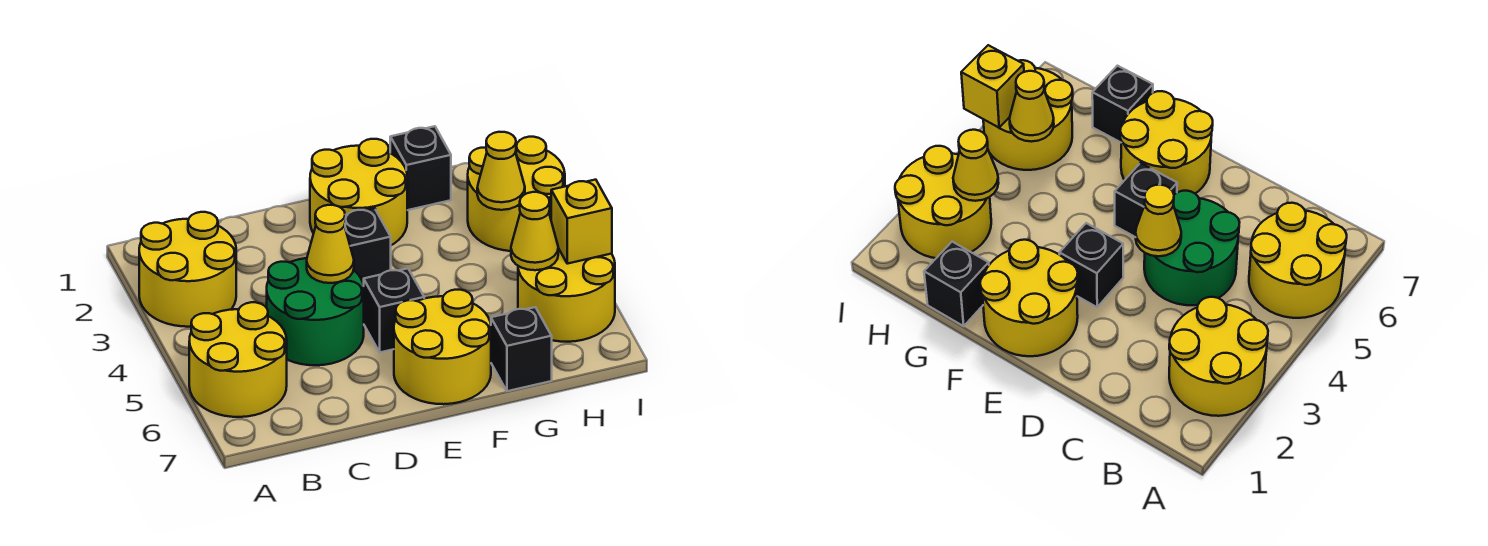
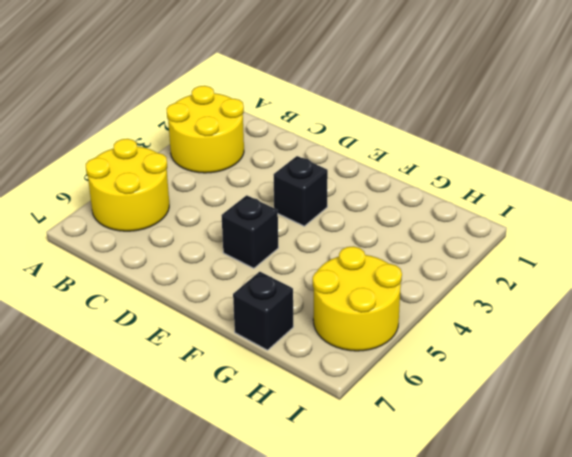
none -> green 2x2 round brick [267,258,364,365]
none -> yellow 2x2 round brick [310,139,407,245]
none -> yellow 2x2 round brick [394,290,491,404]

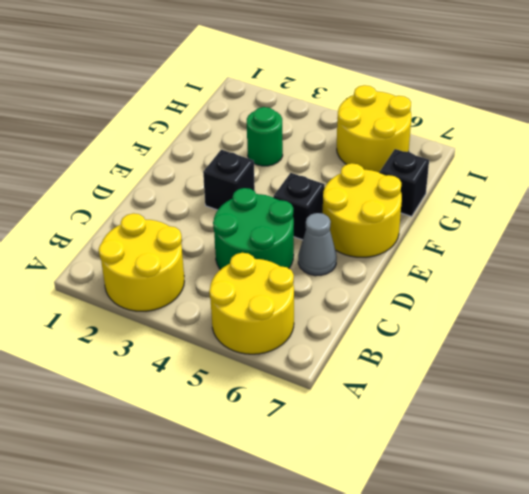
grey 1x1 cone [298,213,337,276] -> none
green 1x1 round brick [247,107,283,166] -> none
none -> yellow 2x2 round brick [310,139,407,245]
none -> black 1x1 brick [390,126,451,210]
none -> yellow 2x2 round brick [468,137,565,251]

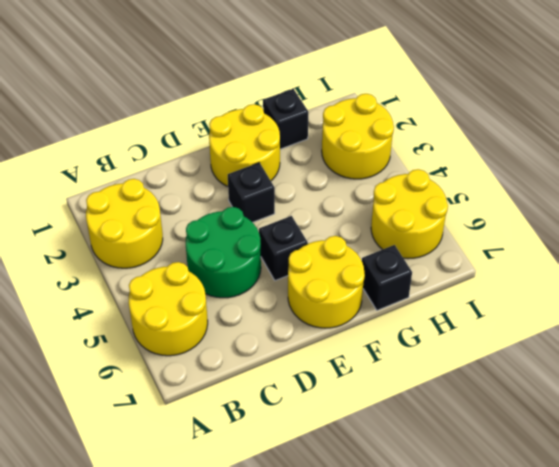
none -> yellow 1x1 cone [307,205,354,283]
none -> yellow 1x1 cone [477,132,525,210]
none -> yellow 1x1 cone [511,192,558,270]

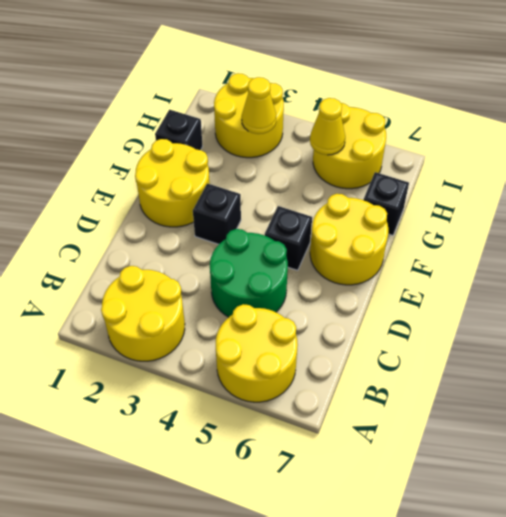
none -> yellow 1x1 cone [307,205,354,283]
none -> yellow 1x1 brick [551,180,612,264]

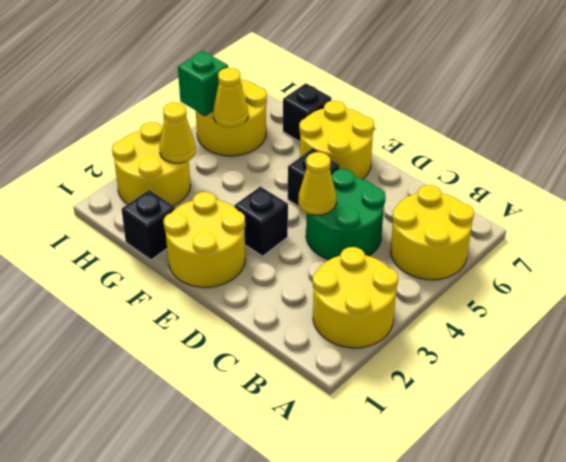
green 1x1 brick [178,51,228,116] -> yellow 1x1 brick [551,180,612,264]

